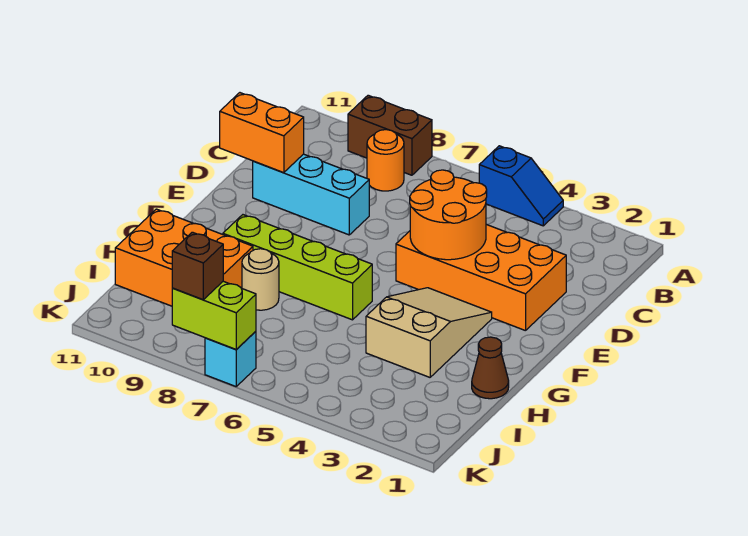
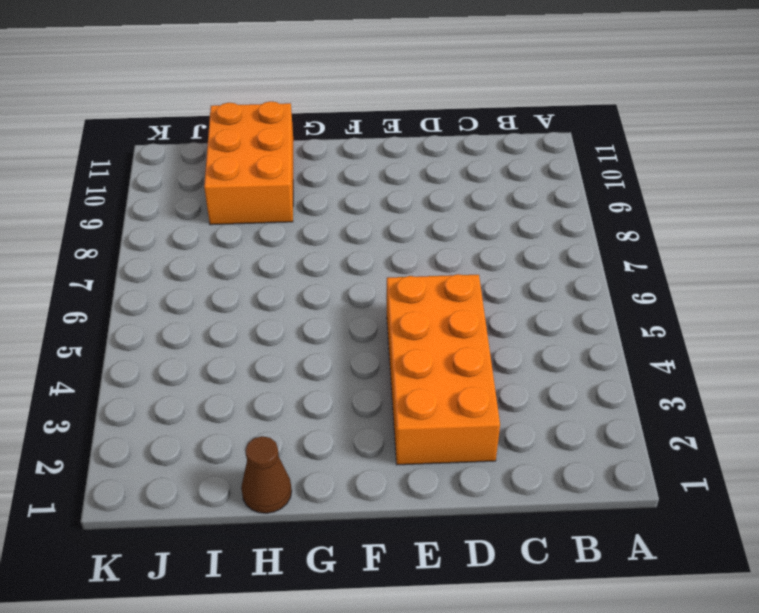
none -> blue 1x2 slope [479,146,563,226]
none -> brown 1x2 brick [348,95,432,175]
none -> orange 1x1 round brick [367,130,404,191]

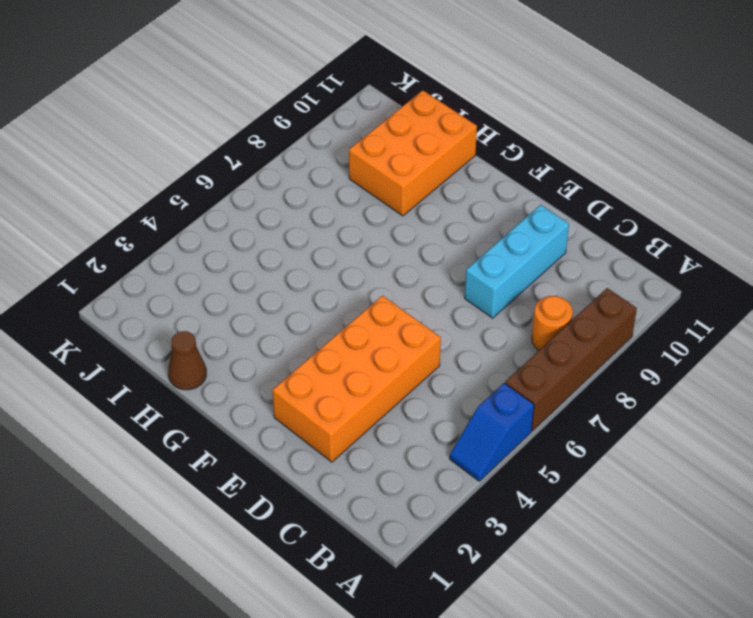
brown 1x4 brick [505,288,637,431] -> brown 1x2 brick [348,95,432,175]
none -> tan 2x3 slope [366,288,492,377]
none -> lime 1x4 brick [223,215,372,320]
none -> tan 1x1 round brick [242,249,279,310]

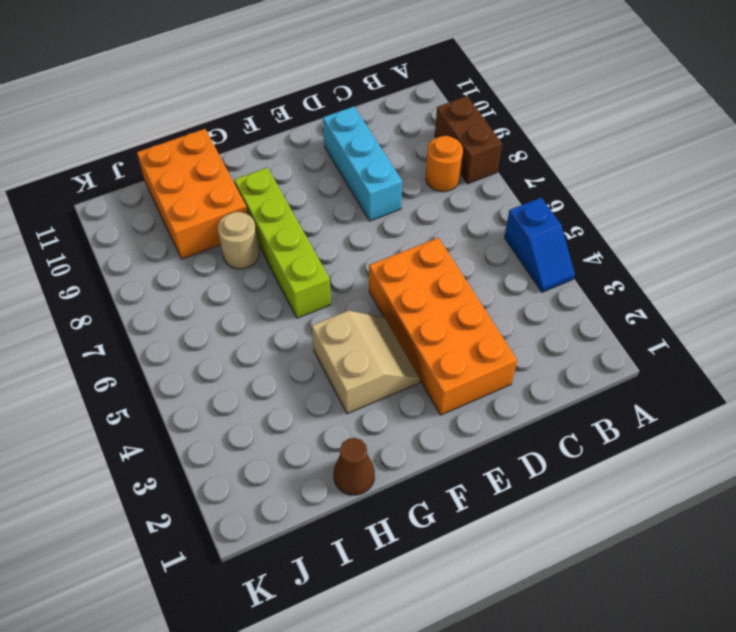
tan 2x2 slope [312,311,420,414] -> tan 2x3 slope [366,288,492,377]
none -> cyan 1x1 brick [205,331,256,386]
none -> orange 2x2 round brick [410,170,487,260]
none -> orange 1x2 brick [220,93,304,173]

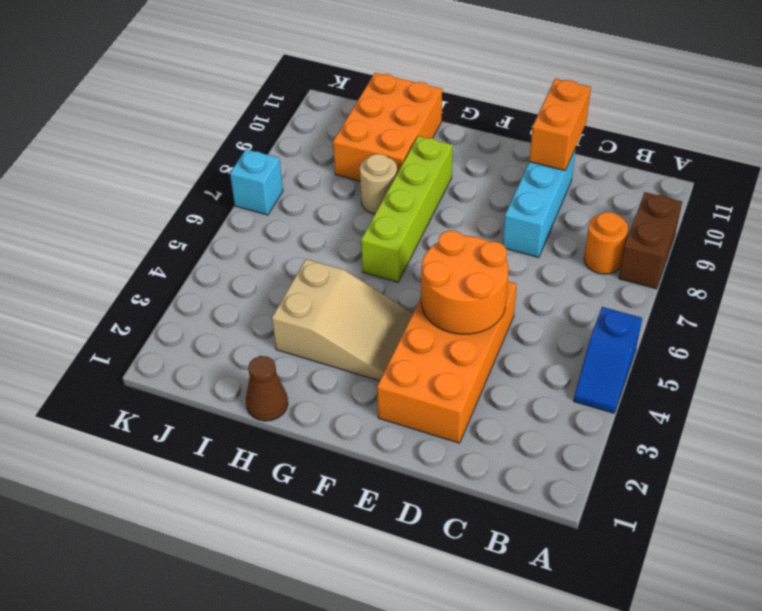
none -> lime 1x2 brick [172,281,256,349]
none -> brown 1x1 brick [172,232,223,300]

